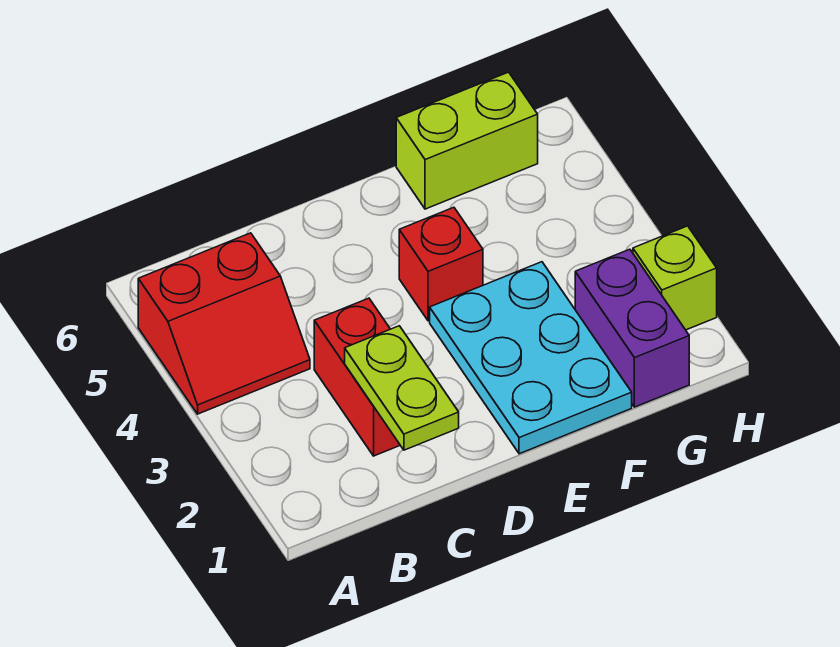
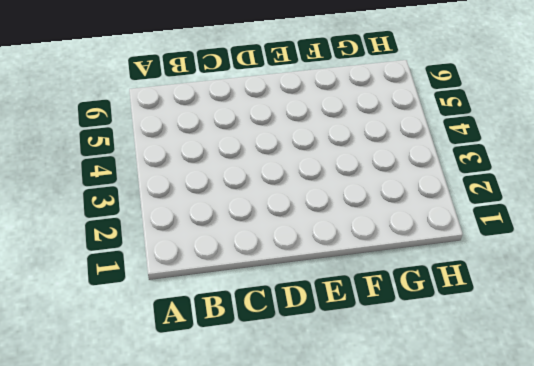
none -> red 2x2 slope [138,233,310,414]
none -> red 1x2 brick [314,298,400,456]

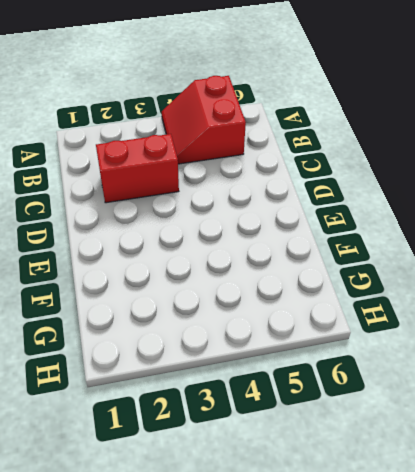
none -> cyan 2x3 plate [430,262,632,454]
none -> red 1x1 brick [399,207,483,321]

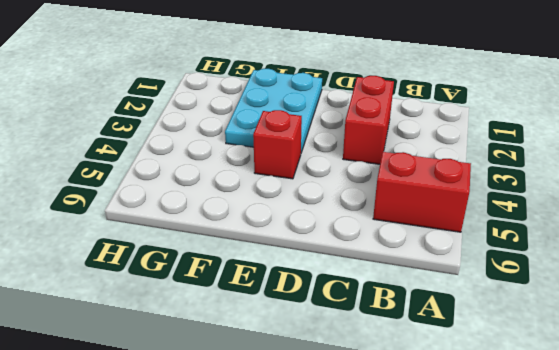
none -> lime 1x2 brick [396,72,538,209]
none -> purple 1x2 brick [575,249,689,407]

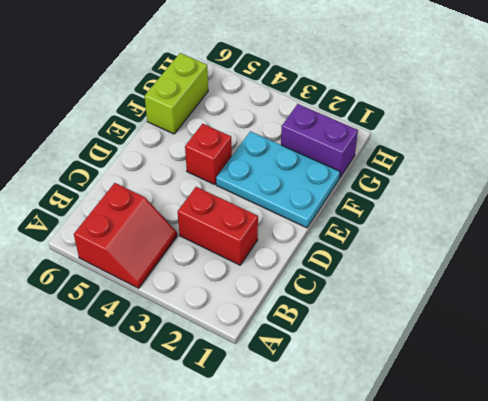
none -> lime 1x1 brick [633,226,717,330]
none -> lime 1x2 plate [345,326,459,450]

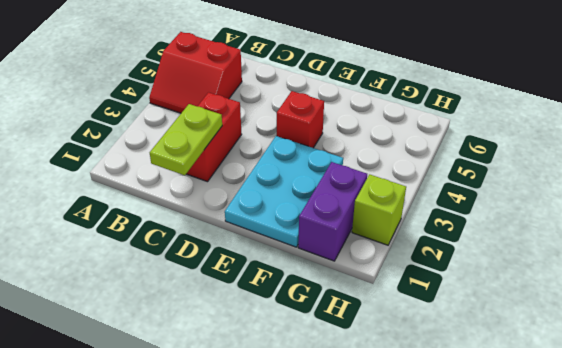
none -> lime 1x2 brick [396,72,538,209]

